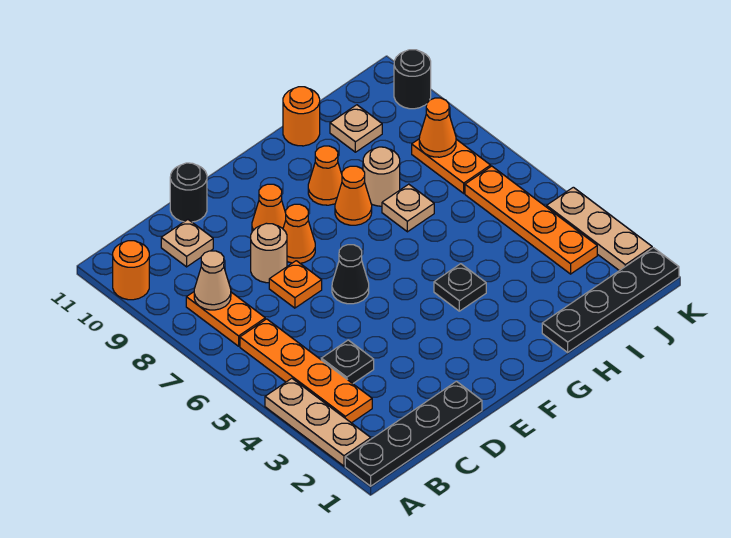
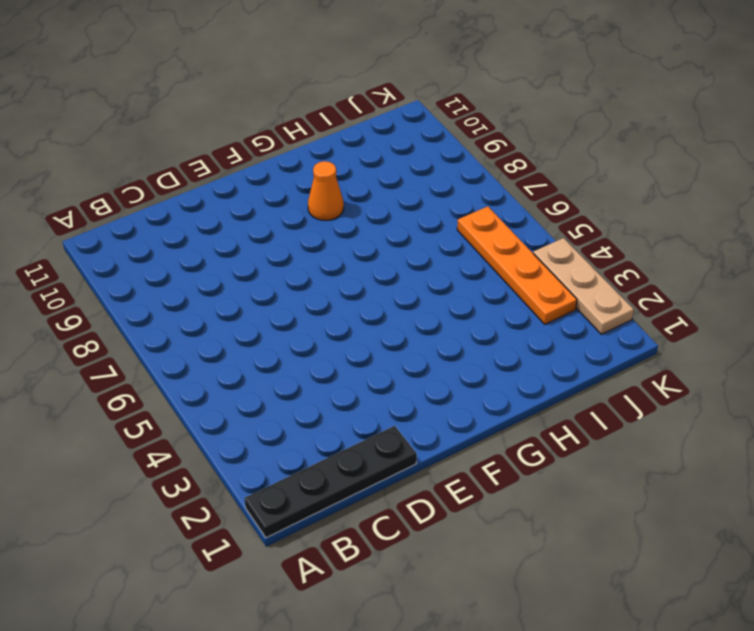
none -> tan 1x3 plate [265,378,371,466]
none -> orange 1x1 round brick [113,241,149,300]
none -> orange 1x4 plate [240,319,372,423]

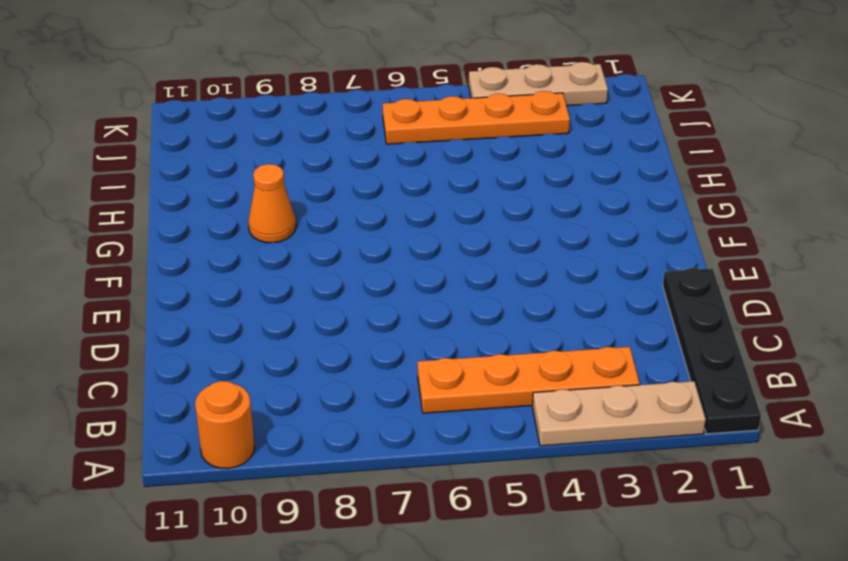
none -> orange 1x2 plate [186,292,265,346]
none -> black 1x1 plate [321,340,374,384]
none -> tan 1x1 plate [161,220,213,267]

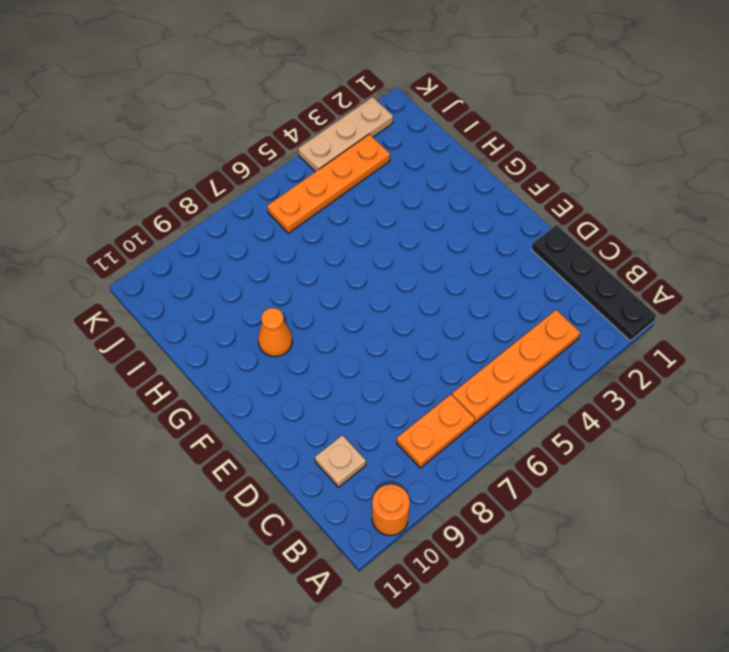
none -> tan 1x3 plate [265,378,371,466]
none -> black 1x1 plate [321,340,374,384]
none -> orange 1x1 plate [269,261,322,308]

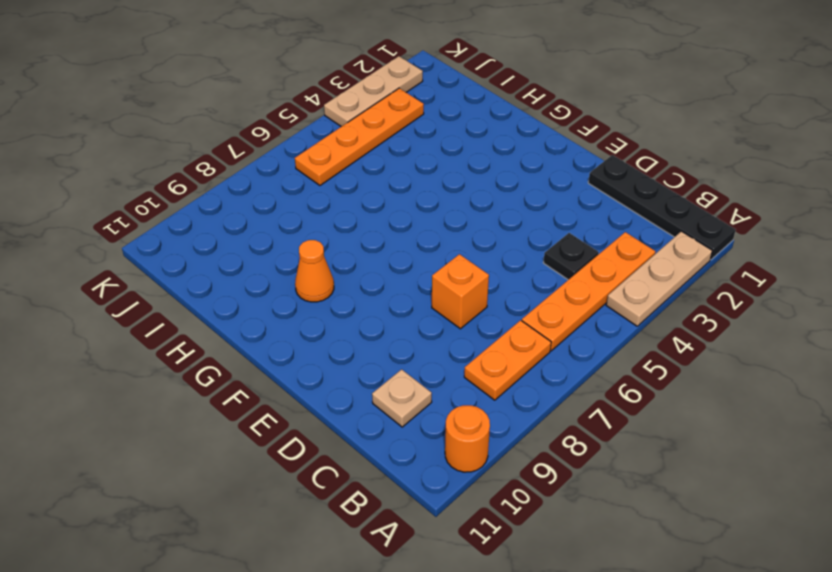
orange 1x1 brick [432,254,489,329] -> orange 1x1 plate [269,261,322,308]
none -> tan 1x1 round brick [251,223,287,283]
none -> black 1x1 round brick [170,163,207,222]
none -> black 1x1 cone [332,245,369,304]

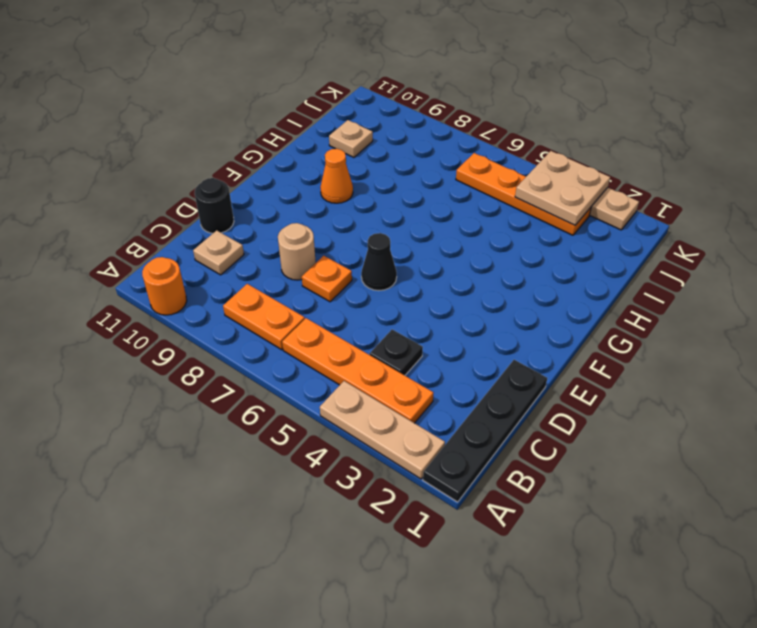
tan 2x2 plate [515,151,610,225] -> none
none -> orange 1x1 cone [283,204,315,263]
none -> orange 1x1 cone [252,184,286,231]
none -> black 1x1 plate [434,264,486,311]

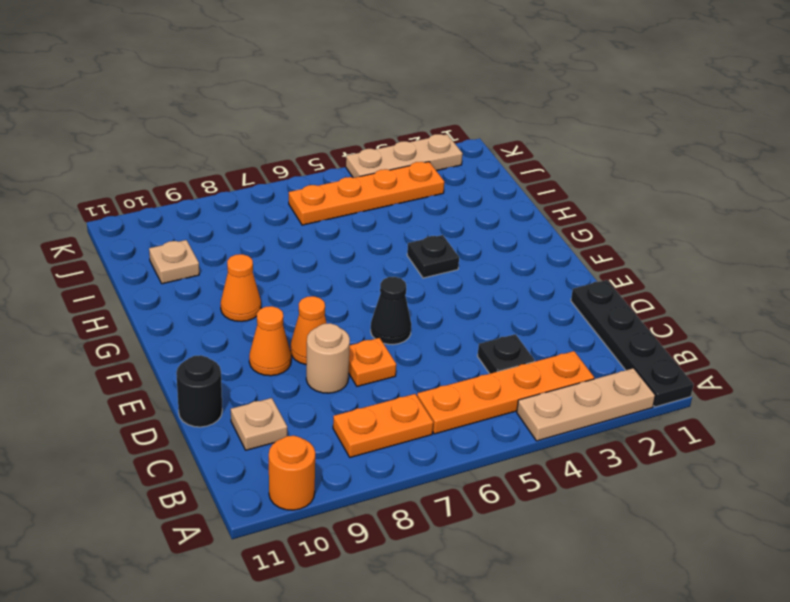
none -> orange 1x1 cone [335,166,372,225]
none -> black 1x4 plate [542,248,679,352]
none -> tan 1x1 plate [382,184,434,232]

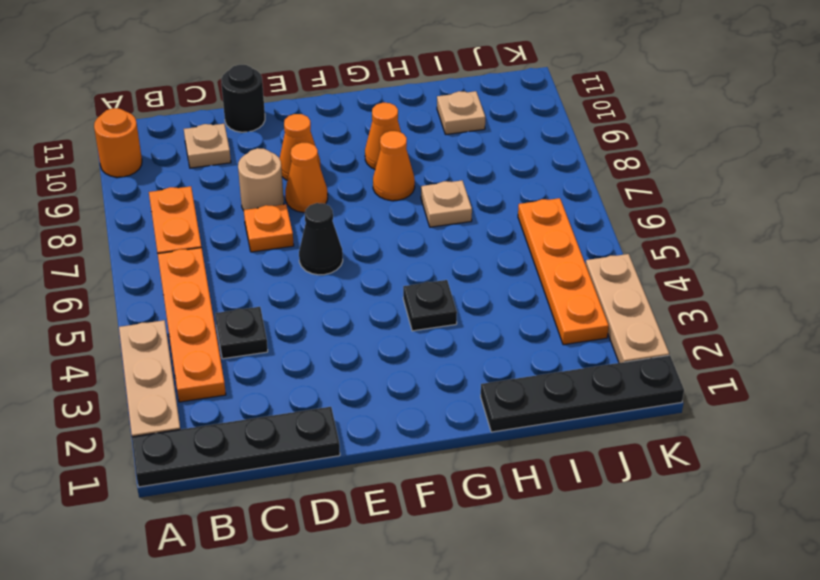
none -> tan 1x1 round brick [363,147,400,206]
none -> orange 1x1 round brick [283,87,320,146]
none -> orange 1x2 plate [412,139,491,193]

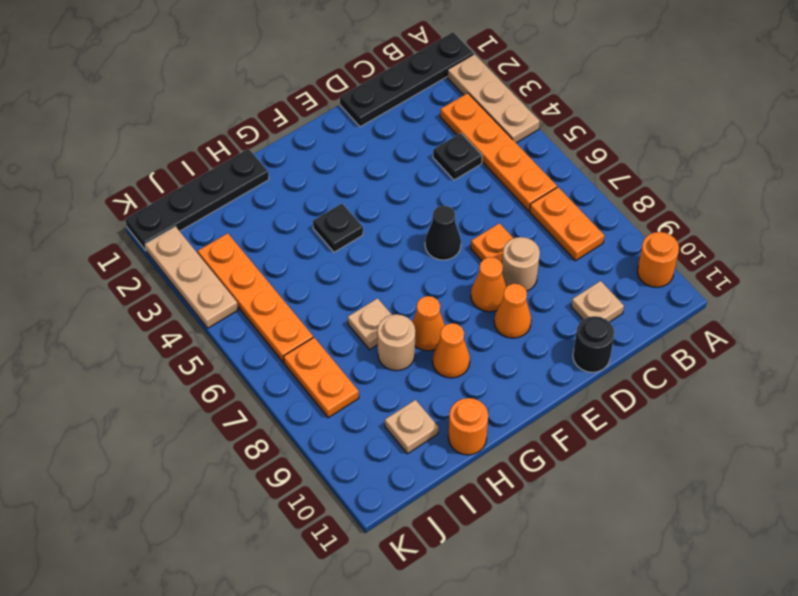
none -> black 1x1 round brick [394,50,431,109]
none -> tan 1x1 cone [194,251,231,310]
none -> orange 1x1 cone [419,98,456,157]

